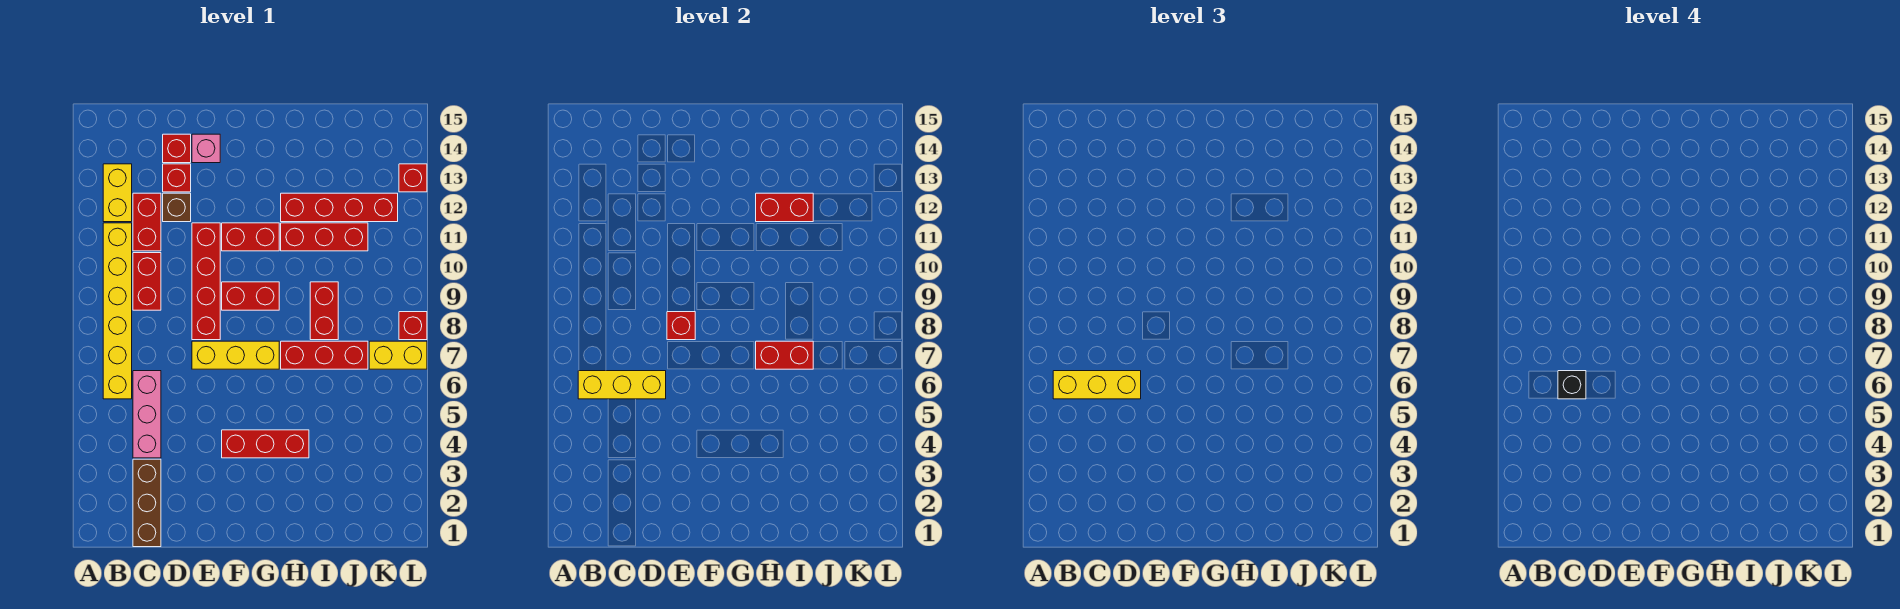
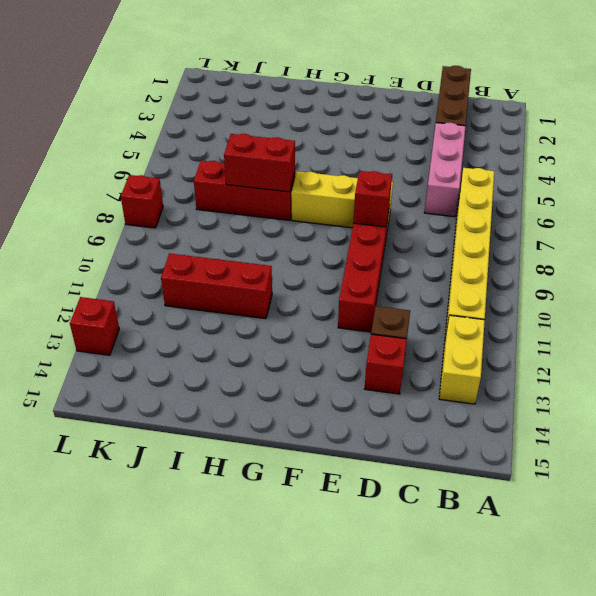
none -> red 1x2 brick [133,253,161,310]
none -> red 1x2 brick [133,193,161,251]
none -> red 1x1 brick [163,134,191,163]

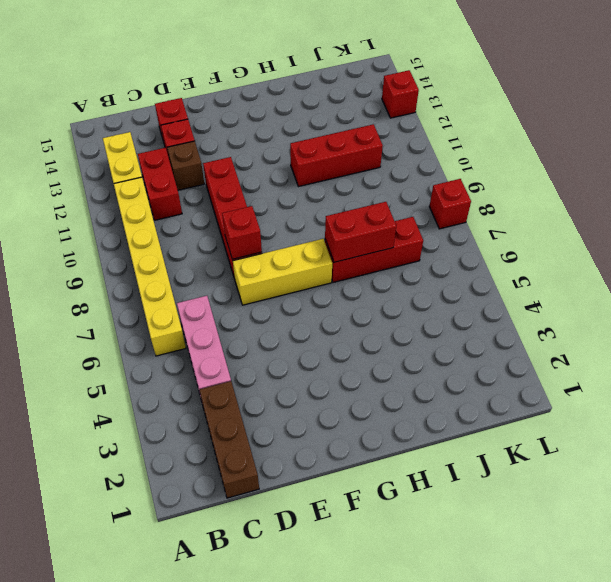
none -> red 1x2 brick [133,253,161,310]
none -> pink 1x1 brick [192,134,220,163]
none -> red 1x3 brick [222,430,309,458]

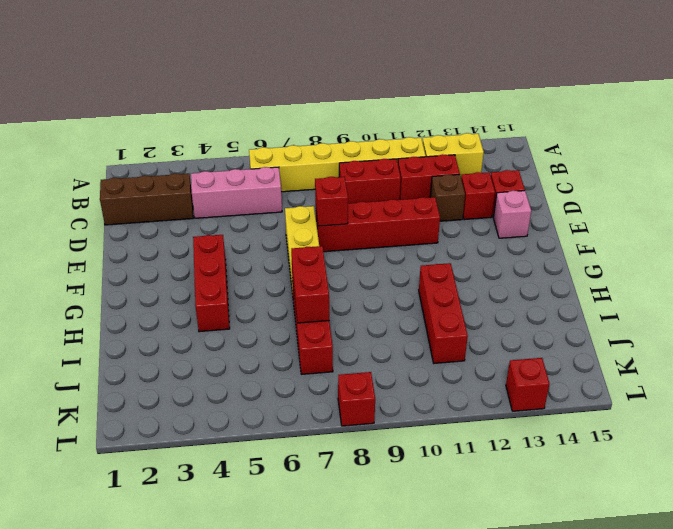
none -> red 1x2 brick [222,282,279,310]
none -> red 1x2 brick [222,223,279,251]
none -> red 1x4 brick [281,193,398,222]

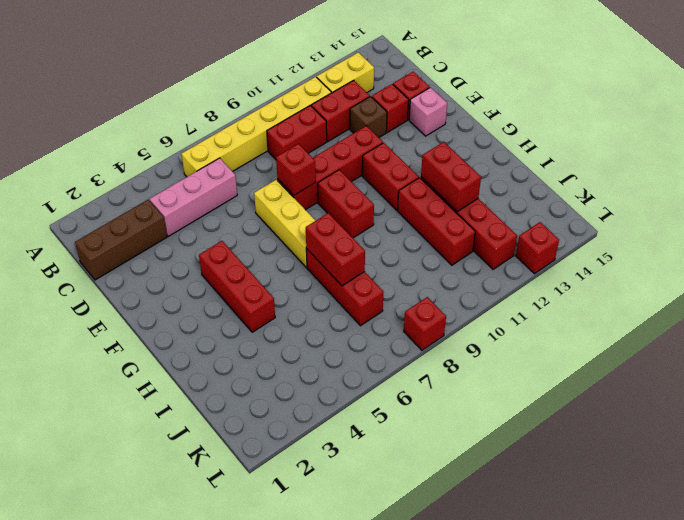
none -> red 1x2 brick [310,282,338,340]
none -> yellow 1x2 brick [369,341,427,369]
none -> yellow 1x3 brick [578,371,666,399]

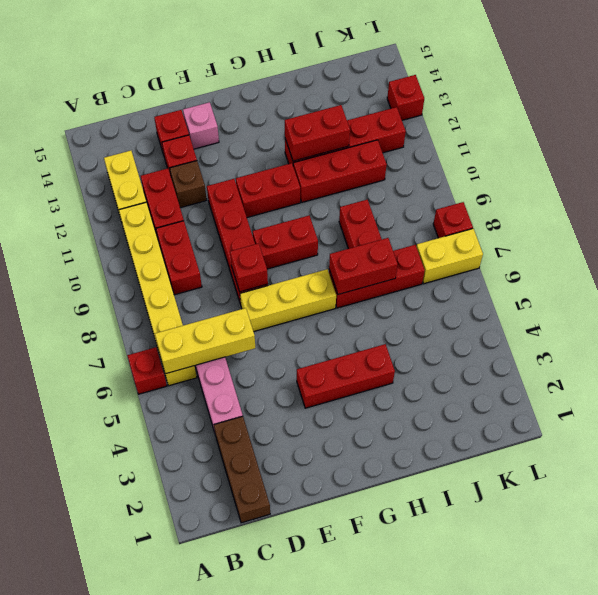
red 1x1 brick [127,347,167,394] -> none
none -> yellow 1x3 brick [1053,371,1141,399]
none -> black 1x1 brick [1558,371,1586,399]

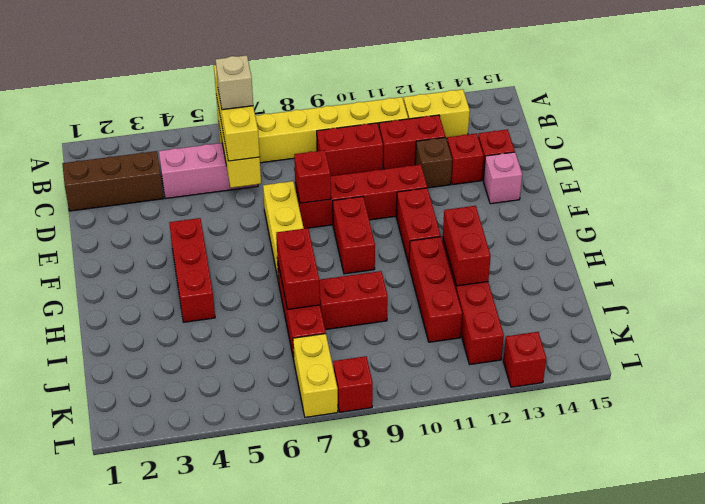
tan 1x1 brick [216,55,253,110] -> black 1x1 brick [1558,371,1586,399]

